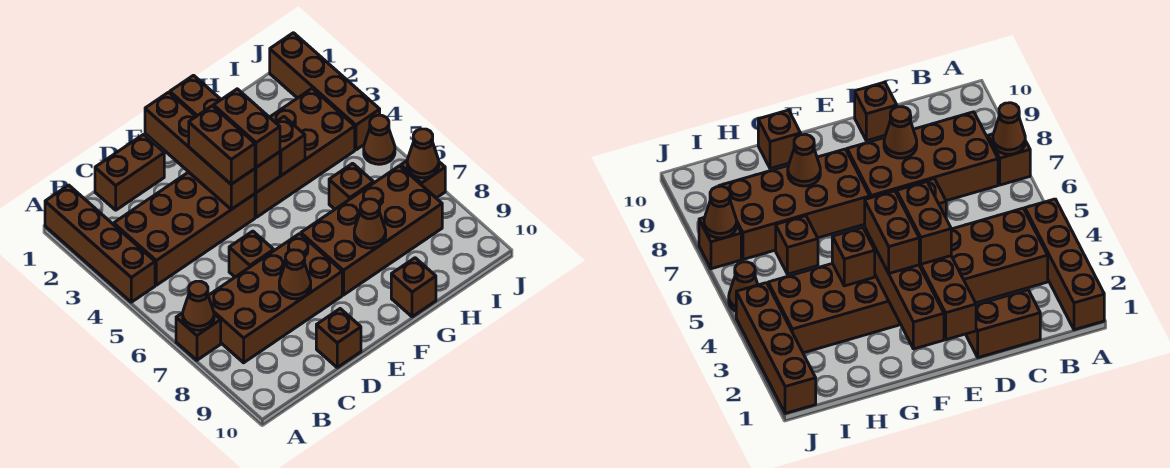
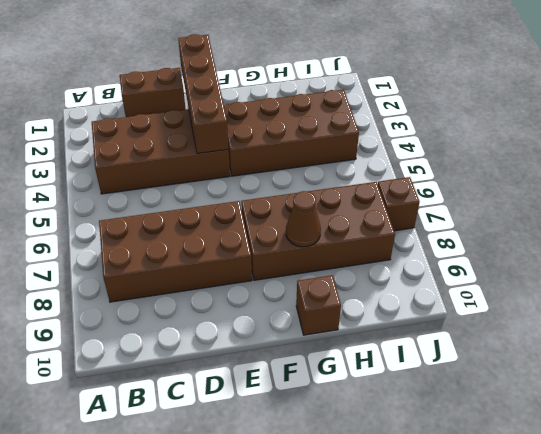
none -> brown 1x4 brick [45,185,155,302]
none -> brown 1x1 brick [176,313,221,360]
none -> brown 1x1 brick [229,231,274,277]

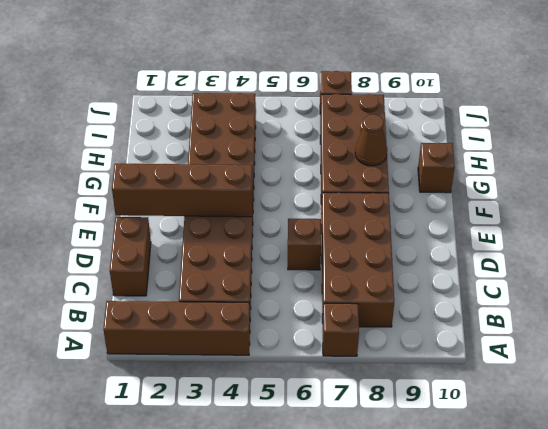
none -> brown 1x1 brick [316,309,361,367]
none -> brown 1x1 brick [329,163,374,209]
none -> brown 1x4 brick [270,33,380,150]

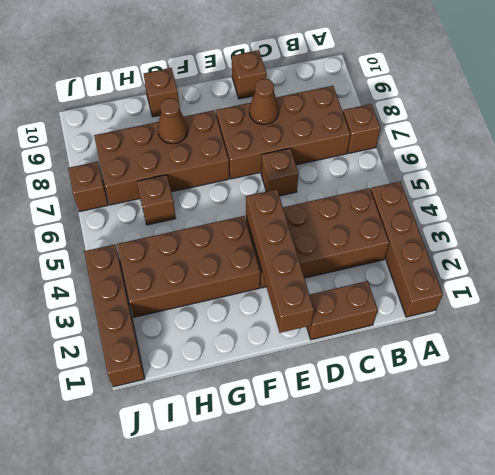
none -> brown 1x1 cone [364,115,395,164]
none -> brown 1x1 cone [183,281,214,330]
none -> brown 1x4 brick [170,75,280,193]

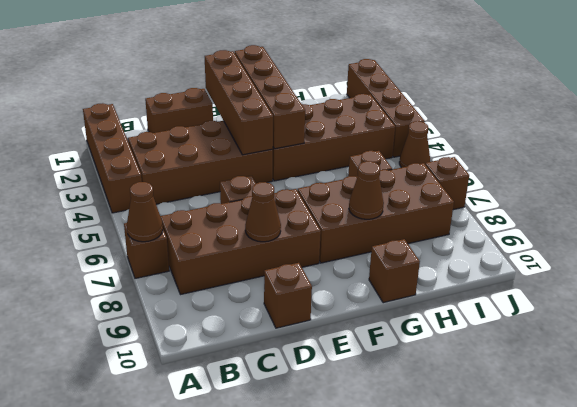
none -> brown 1x1 brick [275,117,305,176]
none -> brown 1x1 cone [407,129,439,178]
none -> brown 1x2 brick [189,106,255,184]

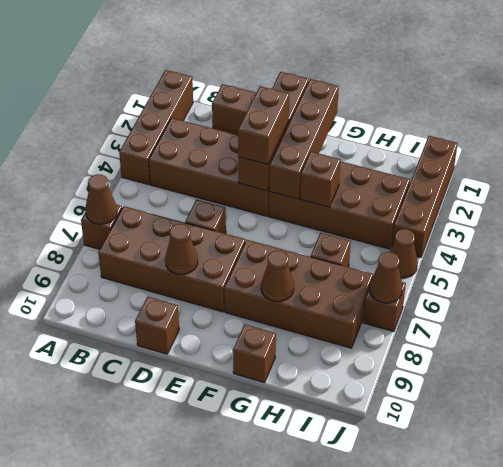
none -> brown 1x2 brick [214,89,280,167]

